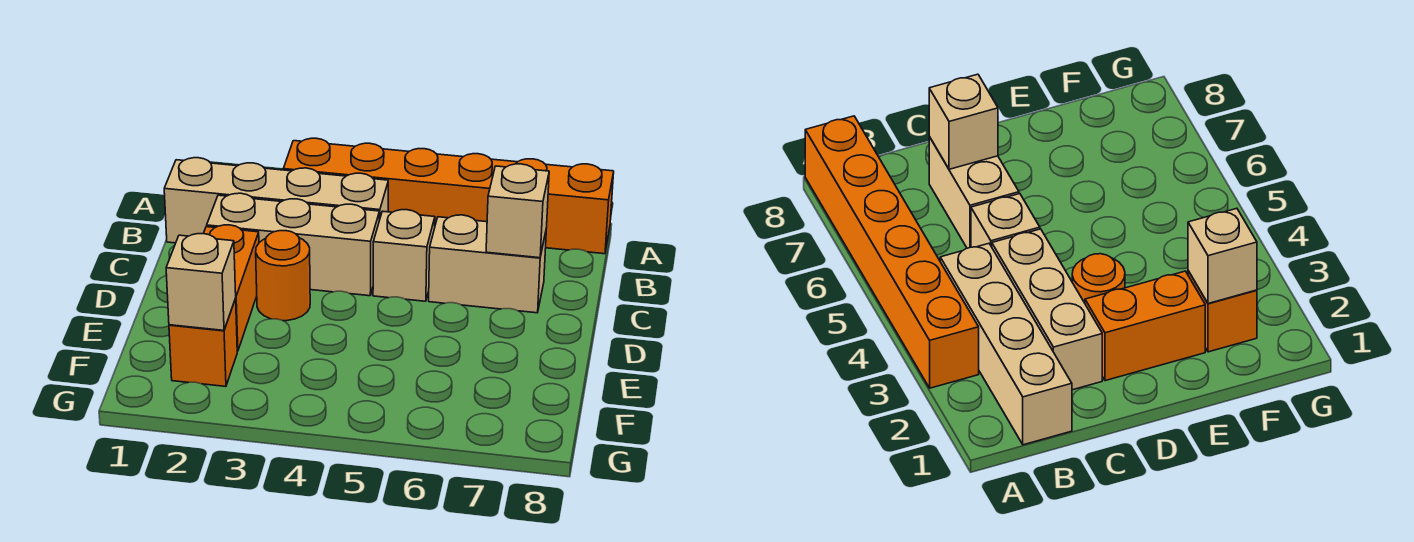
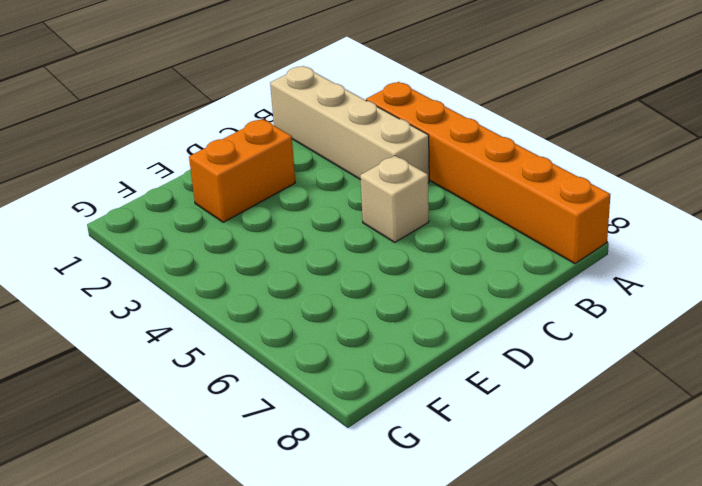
none -> tan 1x3 brick [207,193,380,296]
none -> tan 1x2 brick [429,215,546,313]

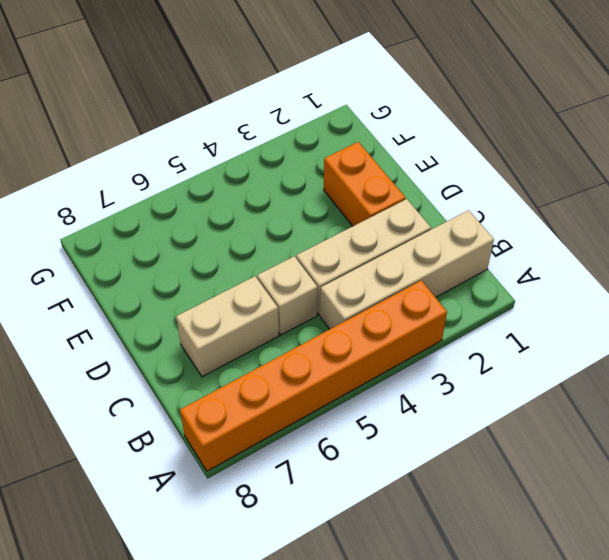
none -> orange 1x1 round brick [256,231,310,321]
none -> orange 1x1 brick [169,299,237,387]

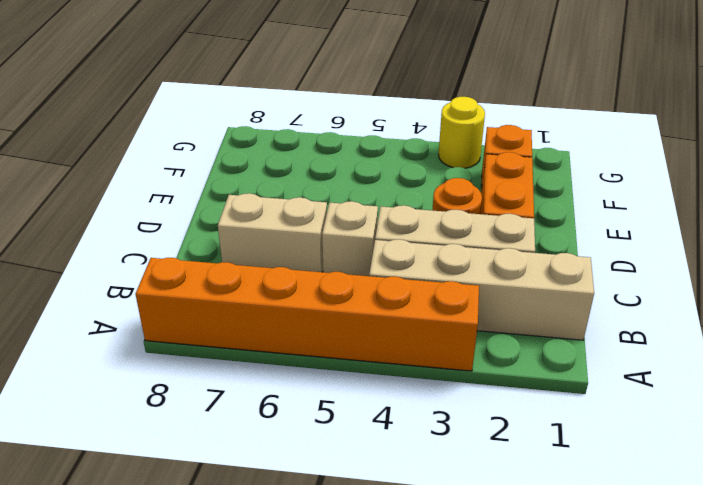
yellow 1x1 round brick [439,97,485,168] -> none
none -> tan 1x1 brick [486,164,549,258]
none -> tan 1x1 brick [166,234,236,330]

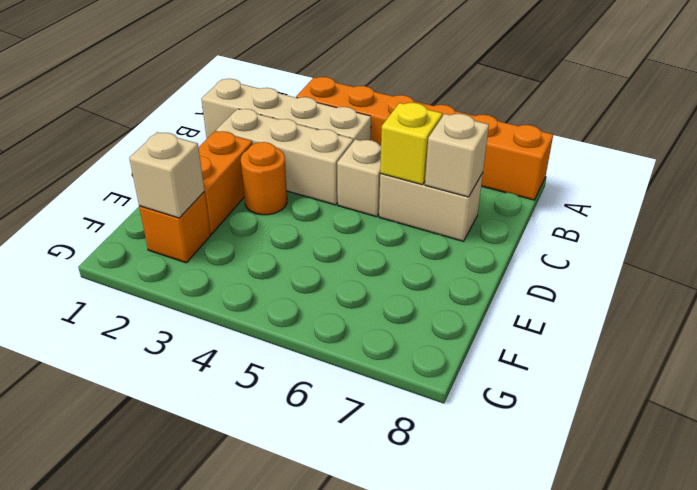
yellow 1x1 brick [380,103,442,185] -> none

